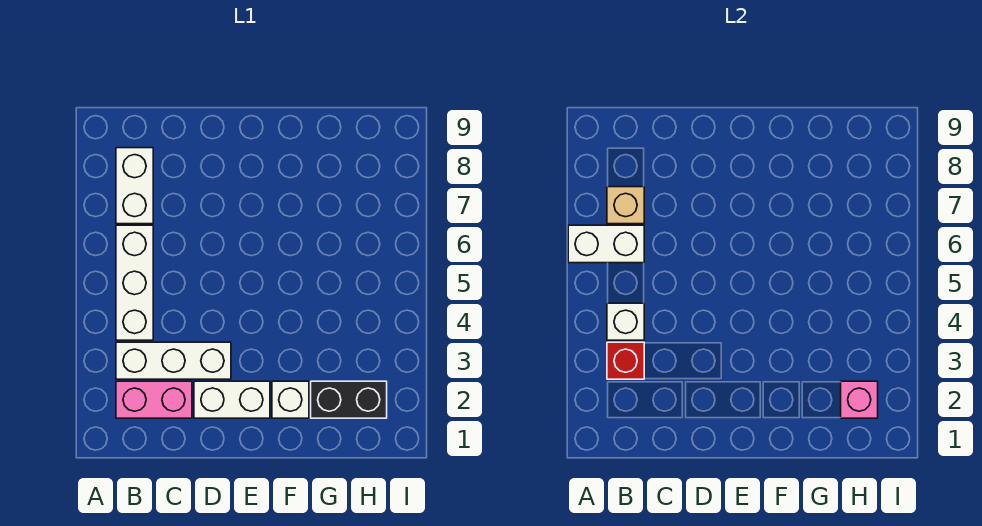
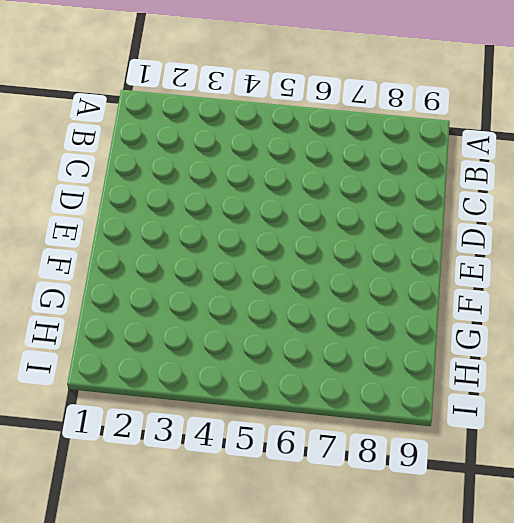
none -> pink 1x2 brick [116,381,192,418]
none -> white 1x3 brick [116,342,231,379]
none -> white 1x3 brick [116,225,153,340]

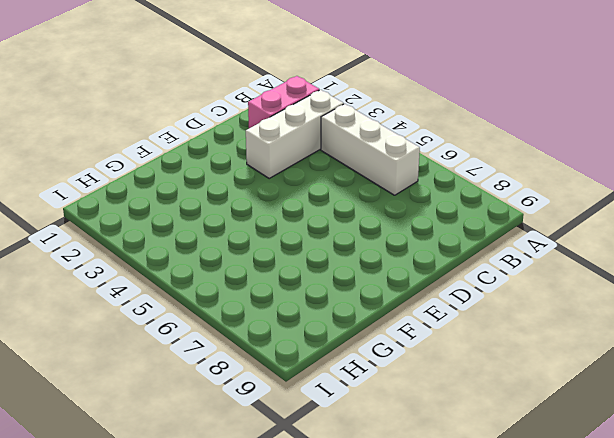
none -> white 1x2 brick [116,148,153,224]
none -> white 1x2 brick [194,381,270,418]
none -> white 1x1 brick [272,381,309,418]

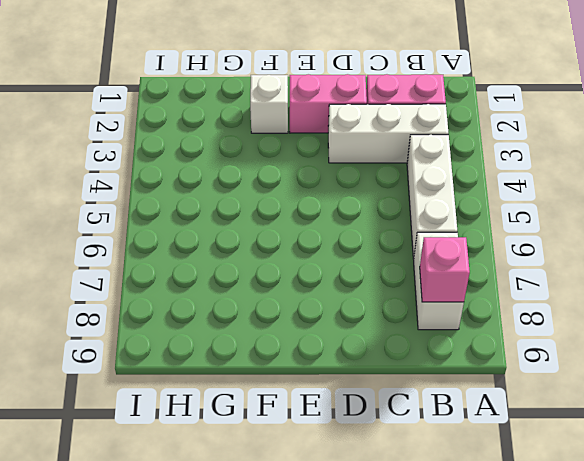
pink 1x1 brick [420,237,470,302] -> pink 1x1 brick moved to [841,381,878,418]
pink 1x2 brick [290,74,367,133] -> white 1x2 brick [194,381,270,418]
none -> black 1x2 brick [311,381,387,418]
none -> white 1x2 brick [568,225,644,263]
none -> red 1x1 brick [607,342,644,379]

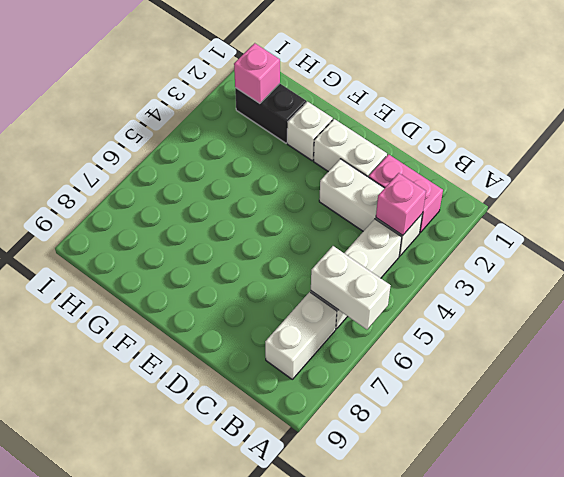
pink 1x1 brick [376,173,426,236] -> red 1x1 brick [607,342,644,379]
none -> white 1x1 brick [607,303,644,340]
none -> tan 1x1 brick [607,187,644,224]

